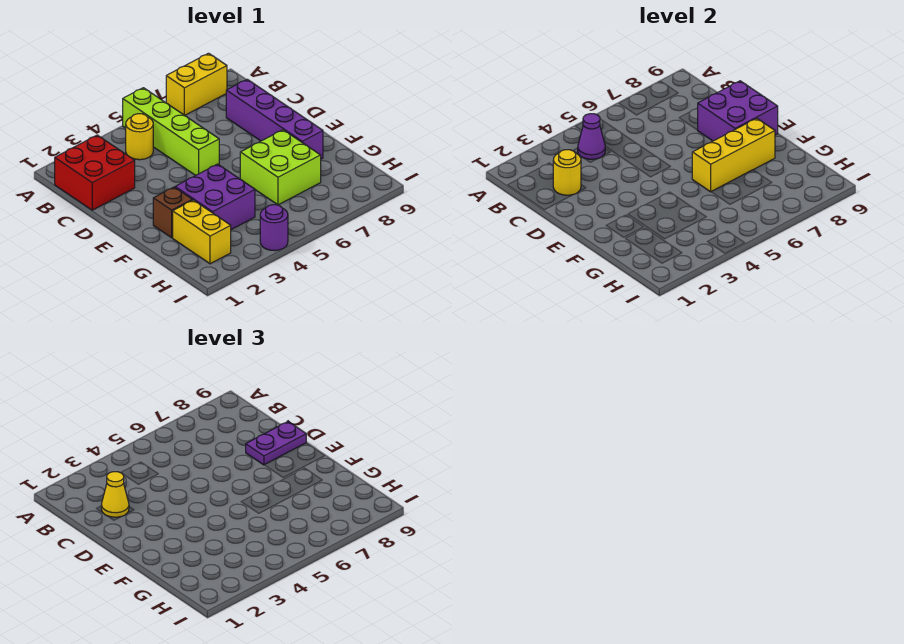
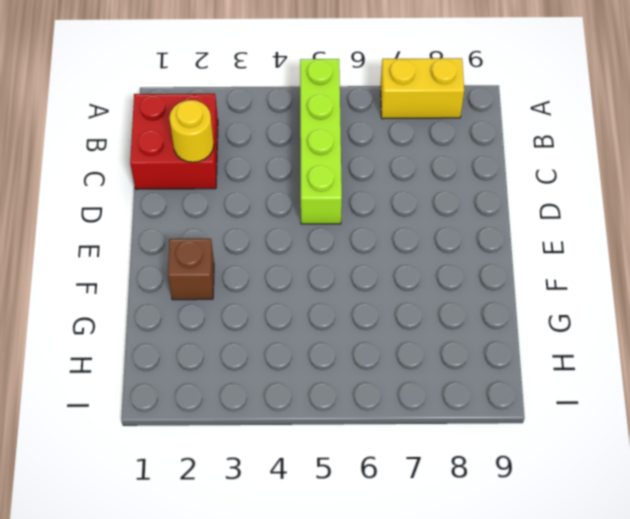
none -> yellow 1x1 round brick [126,114,153,160]
none -> purple 1x4 brick [226,79,323,159]
none -> purple 2x2 brick [175,164,255,230]

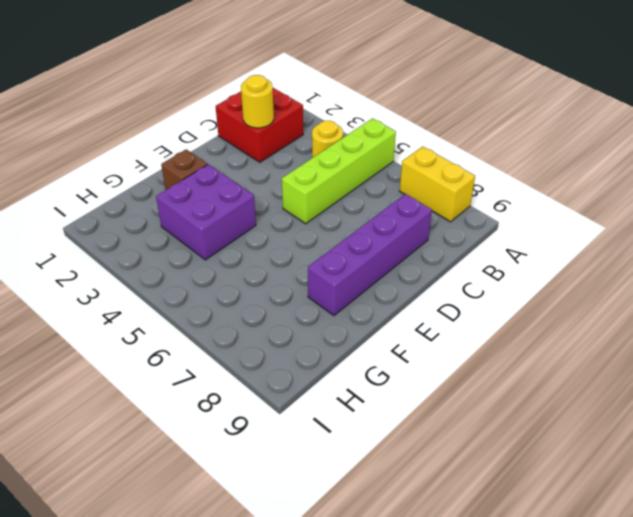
none -> lime 2x2 brick [240,130,321,205]
none -> yellow 1x2 brick [173,200,231,264]
none -> purple 1x1 round brick [260,205,288,251]

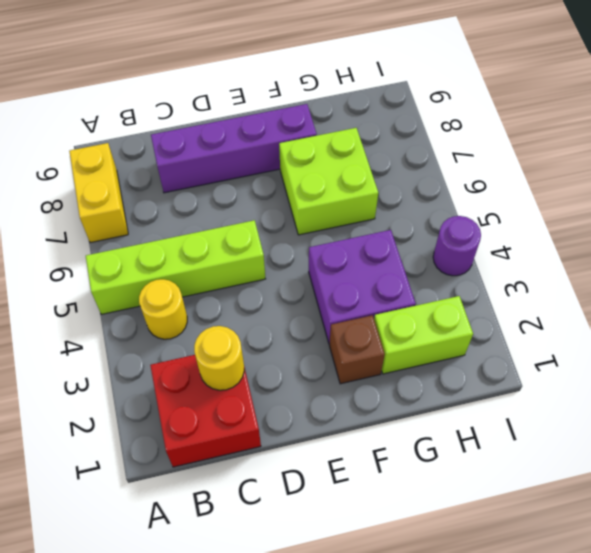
lime 1x2 brick [374,296,473,374] -> yellow 1x2 brick [173,200,231,264]
none -> purple 1x1 cone [578,114,605,159]
none -> purple 2x2 brick [698,81,778,141]
none -> yellow 1x3 brick [692,118,775,192]

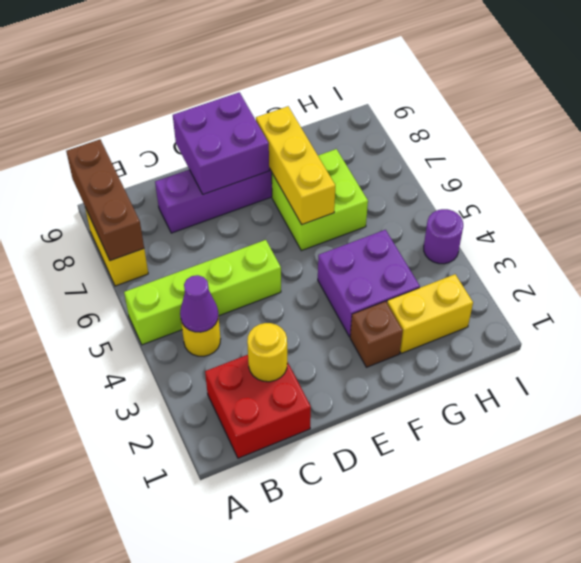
brown 1x3 brick [66,139,144,261] -> none
none -> yellow 1x1 cone [101,472,129,517]
none -> purple 1x2 plate [246,422,306,465]

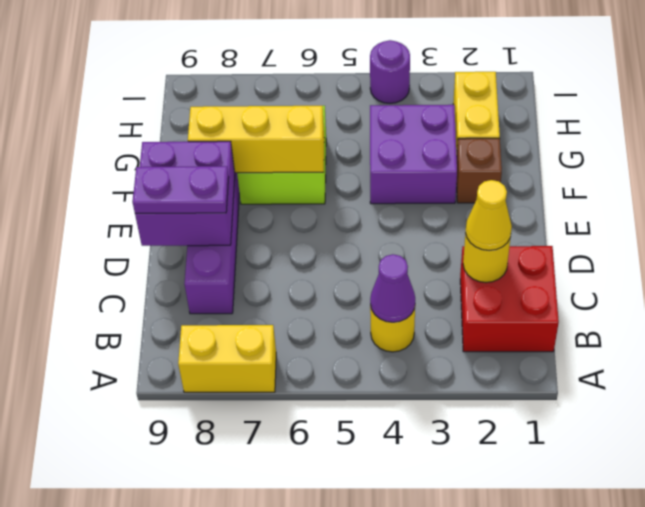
none -> lime 1x4 brick [123,88,219,176]

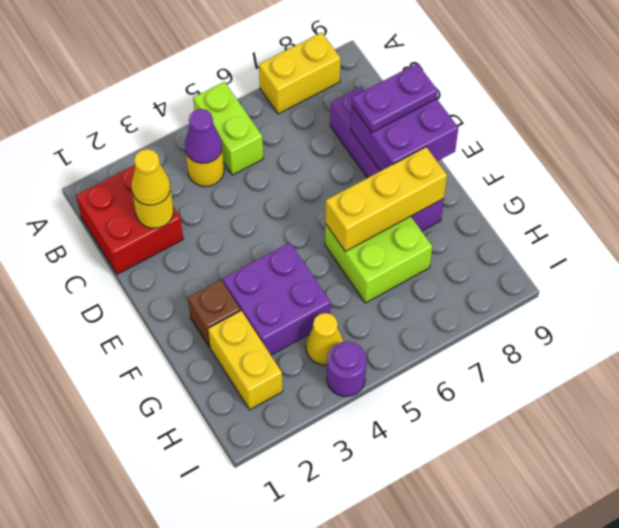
lime 1x2 brick [193,82,263,175] -> lime 1x4 brick [123,88,219,176]
yellow 1x1 cone [306,313,344,365] -> none

